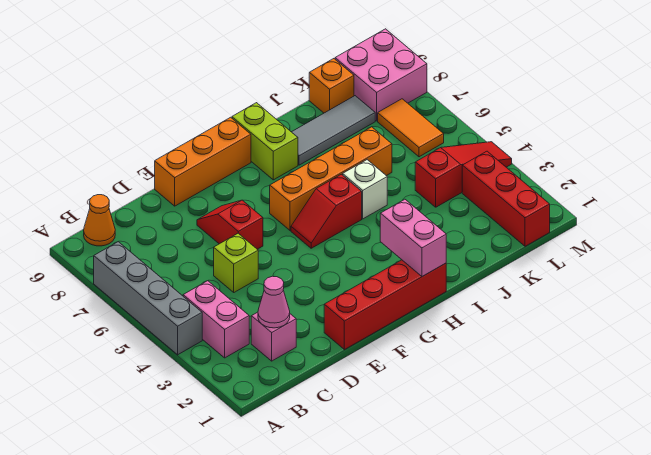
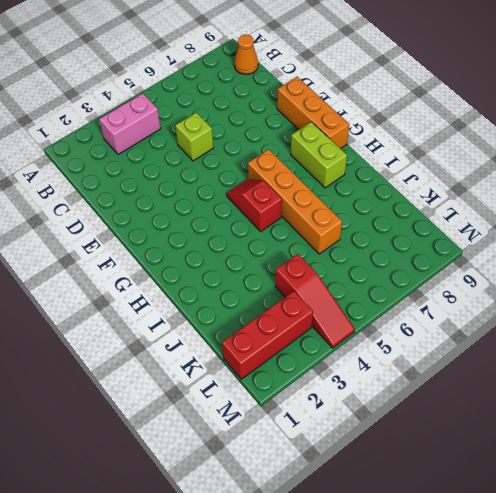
lime 1x2 brick [291,122,347,188] -> lime 1x2 brick turned to [232,103,298,180]
none -> grey 1x4 brick [94,242,202,355]
none -> pink 1x1 brick [251,312,296,361]
none -> red 1x4 brick [324,260,446,350]

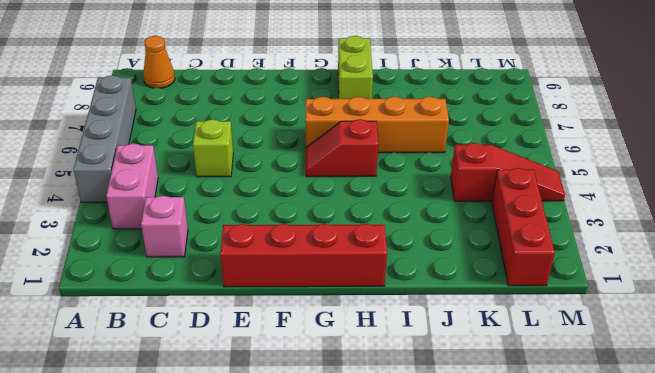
none -> red 1x2 slope [197,200,263,249]
none -> orange 1x3 brick [155,117,251,206]
none -> white 1x1 brick [343,160,387,219]

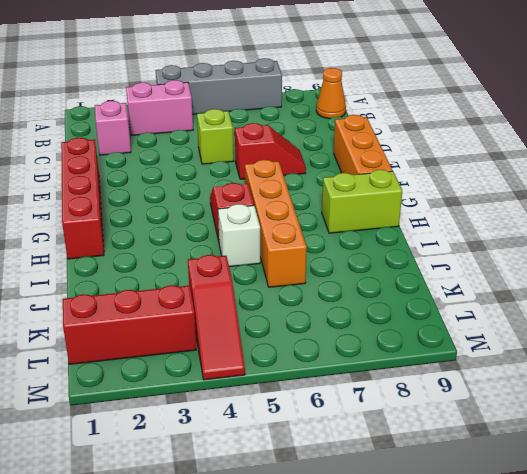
none -> grey 1x3 tile [292,96,375,165]
none -> orange 1x1 brick [309,59,354,113]
none -> orange 1x2 tile [378,99,444,157]

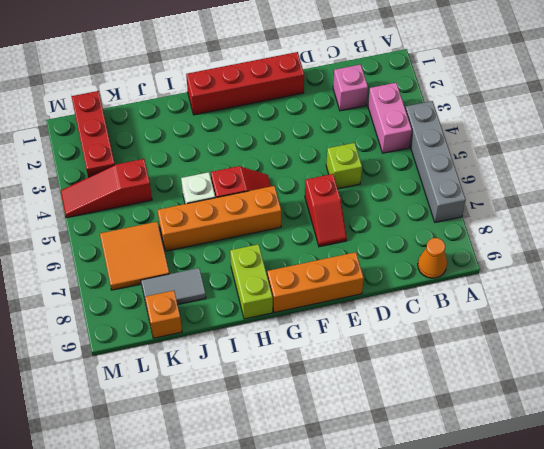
grey 1x2 tile [141,268,206,304] -> grey 1x3 tile [292,96,375,165]
orange 2x2 tile [100,222,169,290] -> orange 1x2 tile [378,99,444,157]
none -> pink 2x2 brick [335,29,427,121]
none -> pink 1x1 cone [258,276,290,328]
none -> pink 1x2 brick [380,199,446,277]

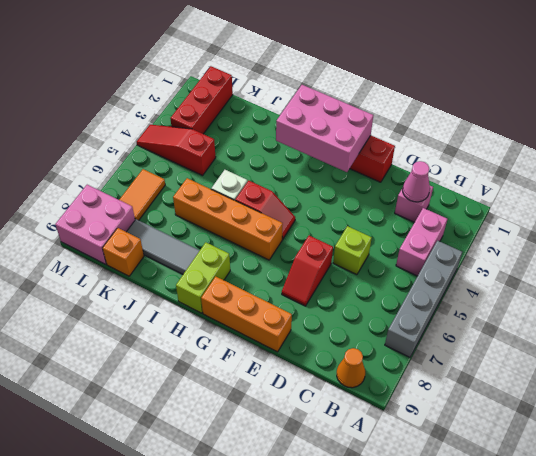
pink 2x3 brick [276,85,373,172] -> pink 1x2 brick [380,199,446,277]

